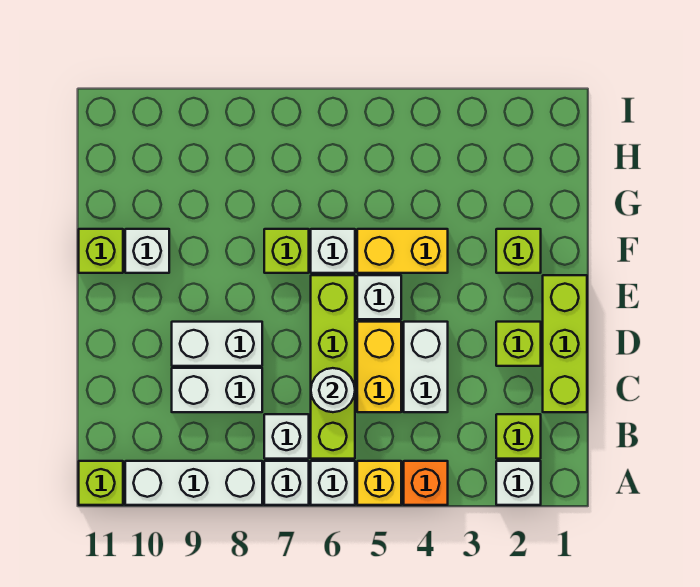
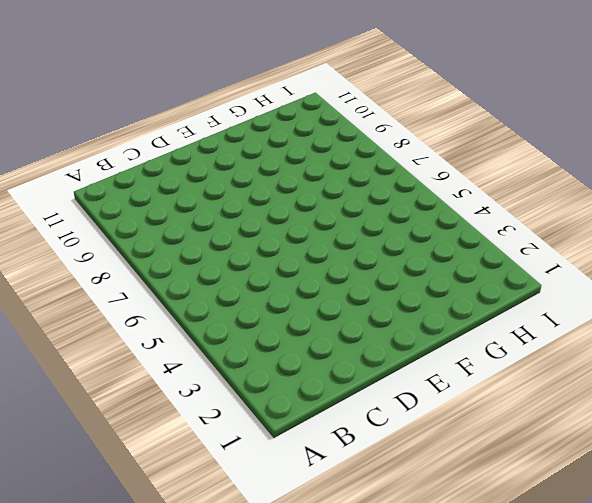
none -> white 1x1 brick [496,461,541,505]
none -> orange 1x1 brick [404,461,448,505]
none -> yellow 1x1 brick [357,461,401,505]

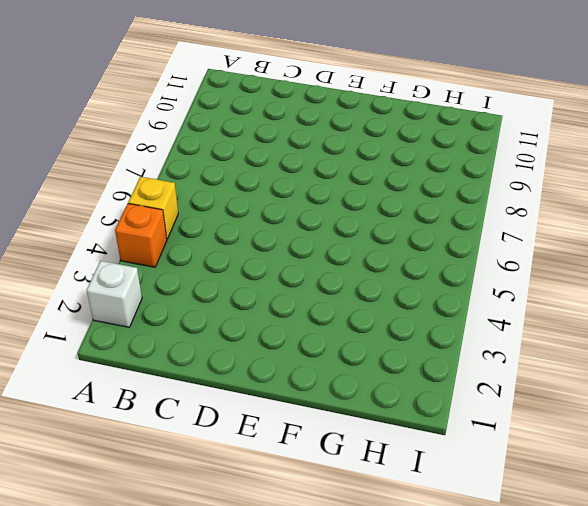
none -> white 1x1 brick [311,461,355,505]
none -> white 1x1 brick [264,461,309,505]
none -> white 1x3 brick [125,461,262,505]

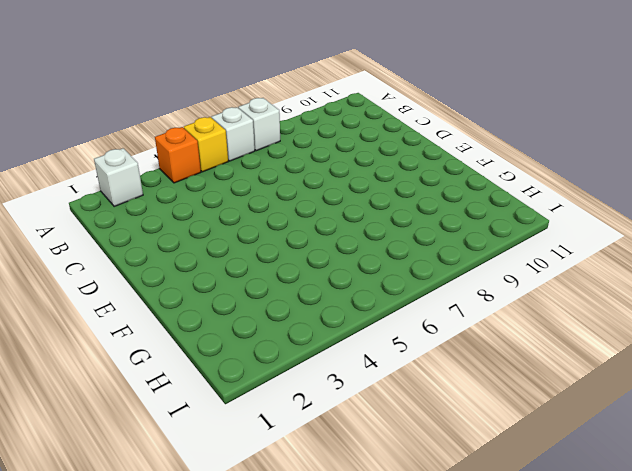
none -> white 1x3 brick [125,461,262,505]
none -> lime 1x1 brick [79,461,123,505]
none -> lime 1x1 brick [496,414,541,459]

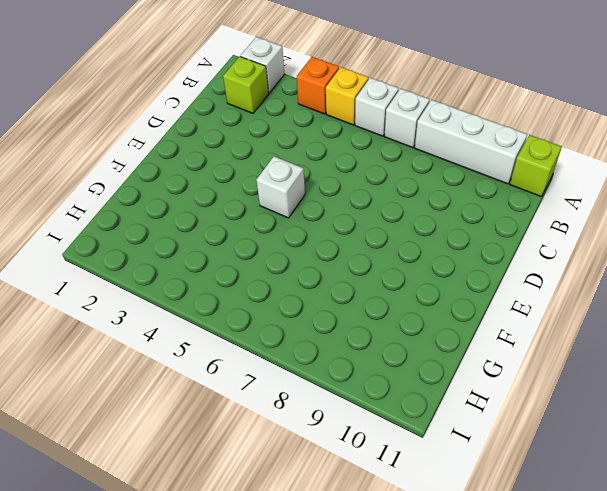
none -> lime 1x4 brick [311,275,355,459]
none -> white 1x1 brick [264,414,309,459]
none -> lime 1x3 brick [543,275,587,412]

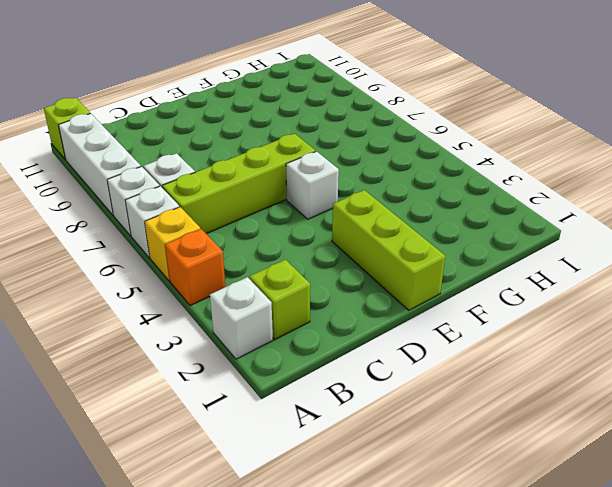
lime 1x3 brick [332,190,445,310] -> lime 1x3 brick turned to [543,275,587,412]
none -> white 1x2 brick [404,322,448,412]
none -> yellow 1x2 brick [357,322,401,412]
none -> white 1x2 brick [172,368,262,412]

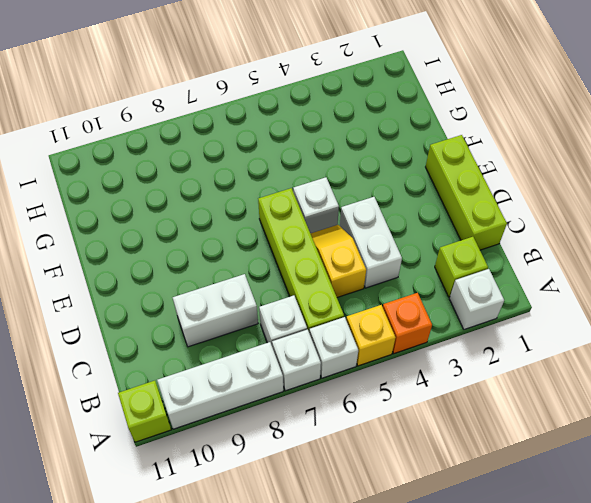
yellow 1x2 slope [311,225,366,297] -> yellow 1x2 brick [357,322,401,412]
none -> lime 1x1 brick [496,322,541,366]
none -> white 1x2 brick [172,322,262,366]
none -> lime 1x1 brick [496,229,541,273]

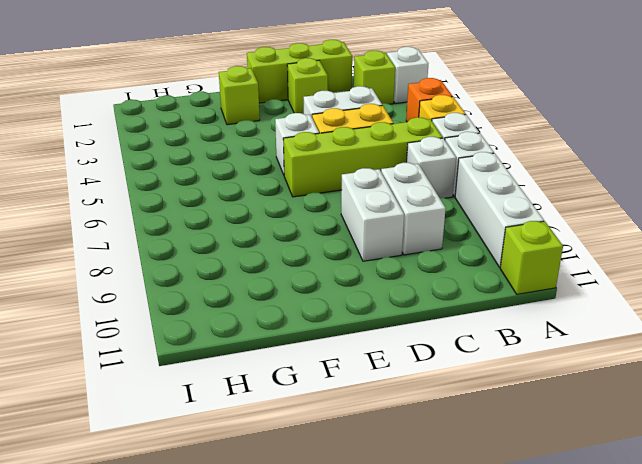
none -> yellow 1x2 brick [357,229,448,273]
none -> white 1x1 brick [311,229,355,273]
none -> lime 1x1 brick [264,229,309,273]

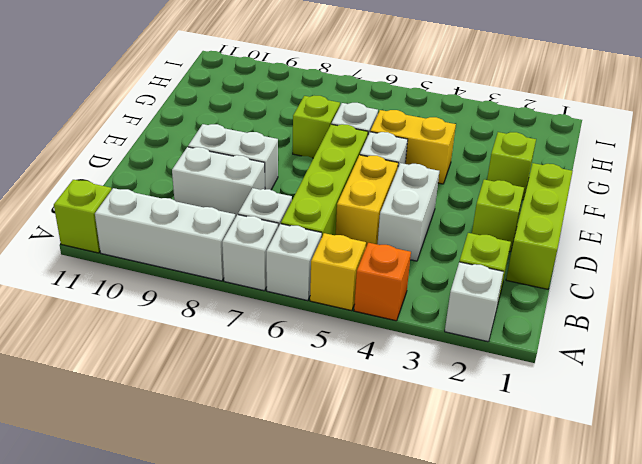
none -> white 1x1 brick [125,229,169,273]
none -> lime 1x1 brick [79,229,123,273]
none -> white 1x1 round brick [311,368,355,412]

